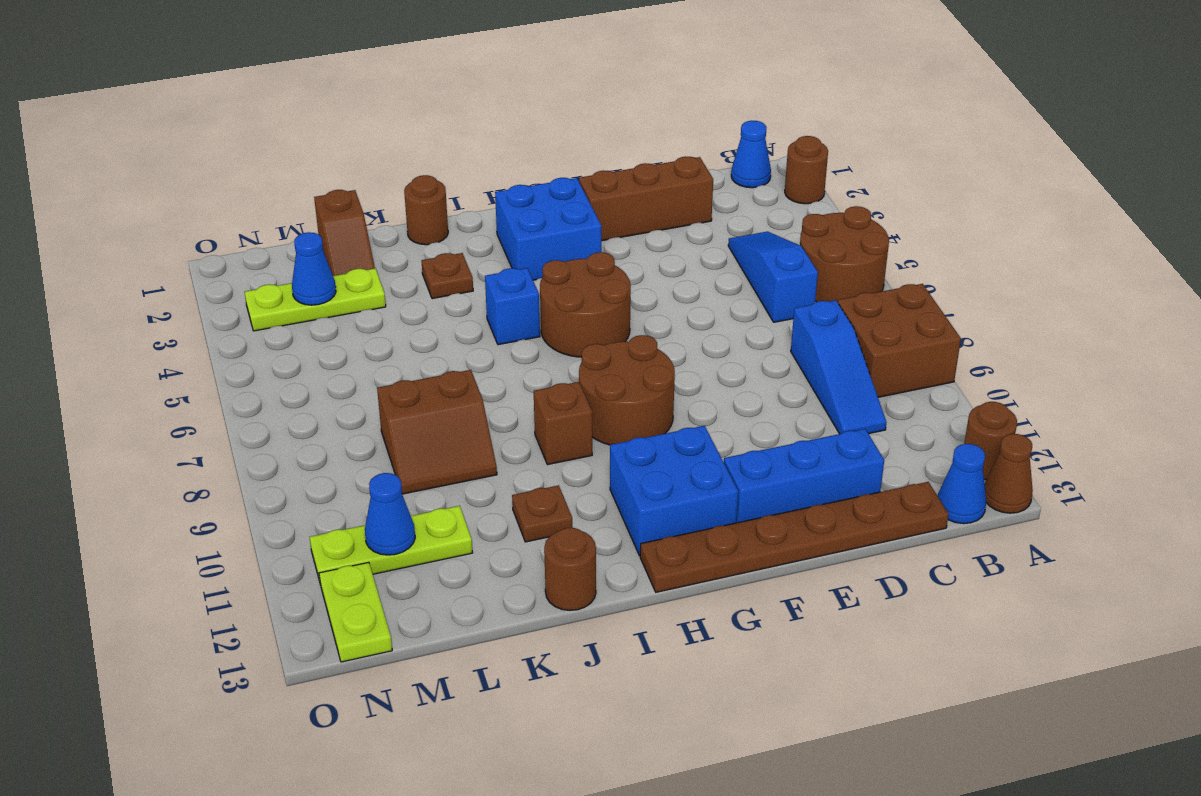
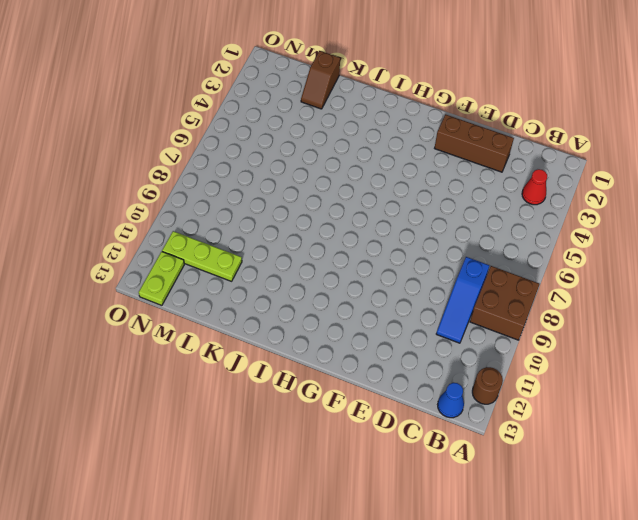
red 1x1 cone [522,169,547,205] -> none
none -> brown 1x1 round brick [785,136,828,204]
none -> brown 2x2 round brick [800,206,889,302]
none -> brown 1x1 cone [985,434,1033,513]

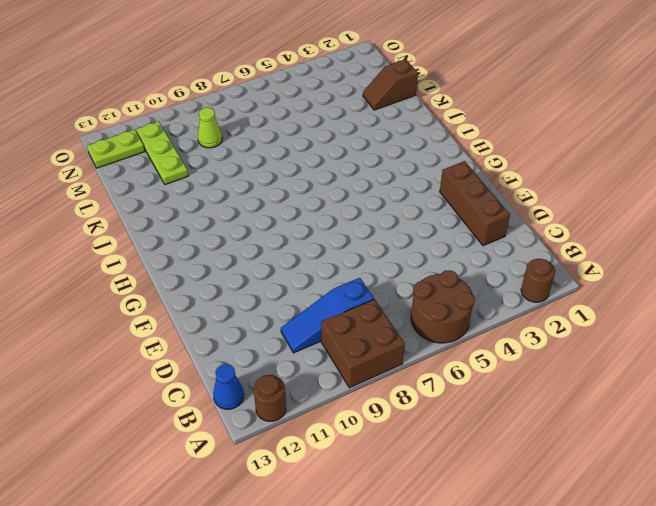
lime 1x1 cone [198,107,222,148] -> none
none -> brown 1x1 cone [985,434,1033,513]
none -> blue 1x1 cone [731,121,771,188]
none -> blue 1x3 slope [728,232,818,322]

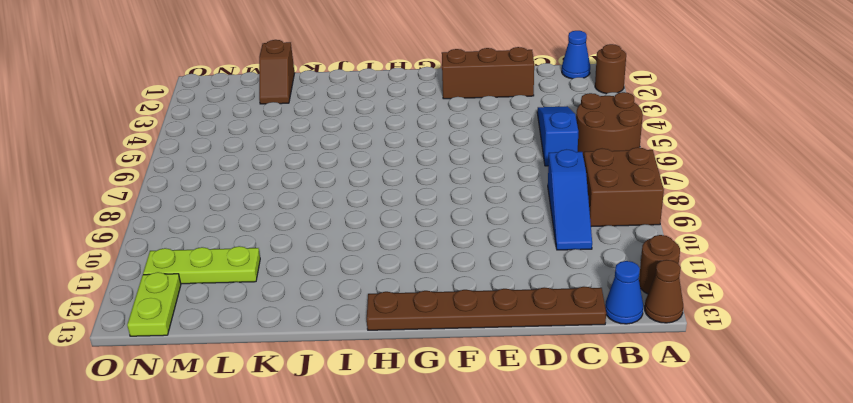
none -> blue 1x3 brick [724,429,884,523]
none -> blue 2x2 brick [495,178,601,280]
none -> brown 2x2 round brick [540,252,631,357]

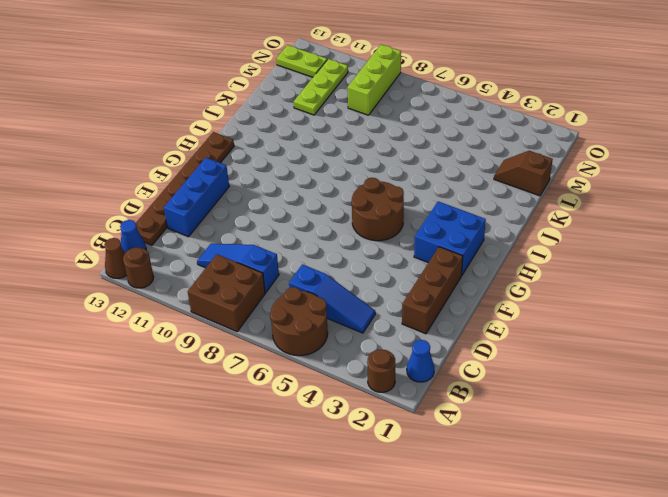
lime 1x3 brick [348,45,401,115] -> none
none -> brown 2x2 round brick [579,335,675,445]
none -> blue 2x2 brick [610,426,738,556]
none -> blue 1x1 brick [485,268,540,345]

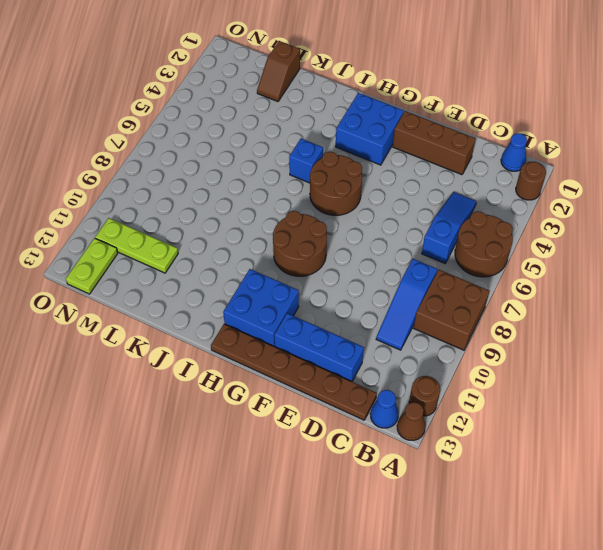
none -> brown 1x1 brick [534,382,592,465]
none -> brown 1x1 round brick [404,175,448,245]
none -> brown 1x1 plate [422,253,473,299]

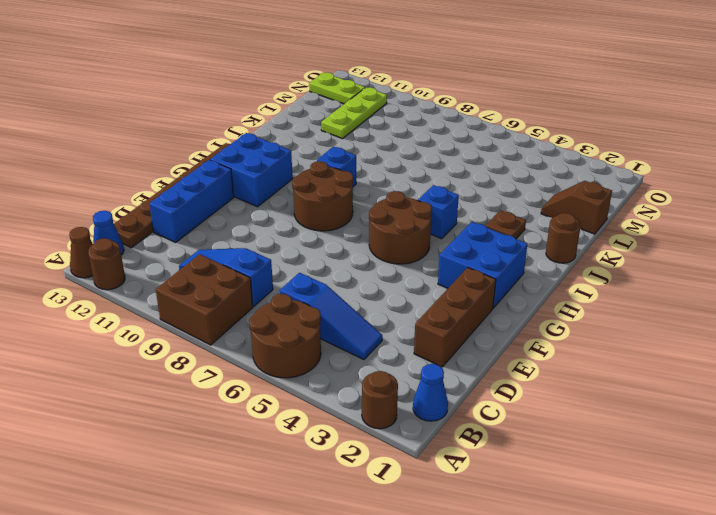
blue 1x1 brick [317,147,356,186] -> brown 1x1 brick [534,382,592,465]
none -> brown 1x1 plate [512,485,573,542]
none -> brown 1x1 round brick [544,528,596,610]
none -> brown 2x2 slope [377,370,497,494]

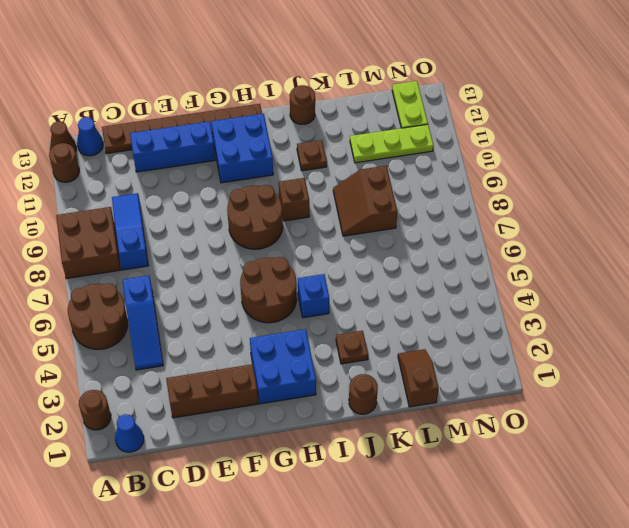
brown 2x2 slope [333,166,397,236] -> brown 2x2 slope turned to [377,370,497,494]
none -> lime 1x3 plate [245,268,386,331]
none -> blue 1x1 cone [292,232,336,305]
none -> blue 1x1 cone [365,473,415,555]

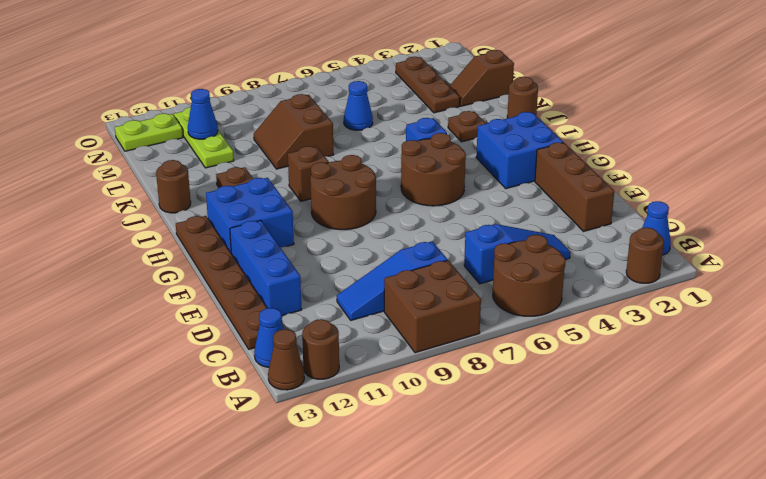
brown 1x3 plate [396,57,460,113] -> lime 1x3 plate [245,268,386,331]
blue 1x1 cone [344,81,373,130] -> blue 1x1 cone moved to [292,232,336,305]

